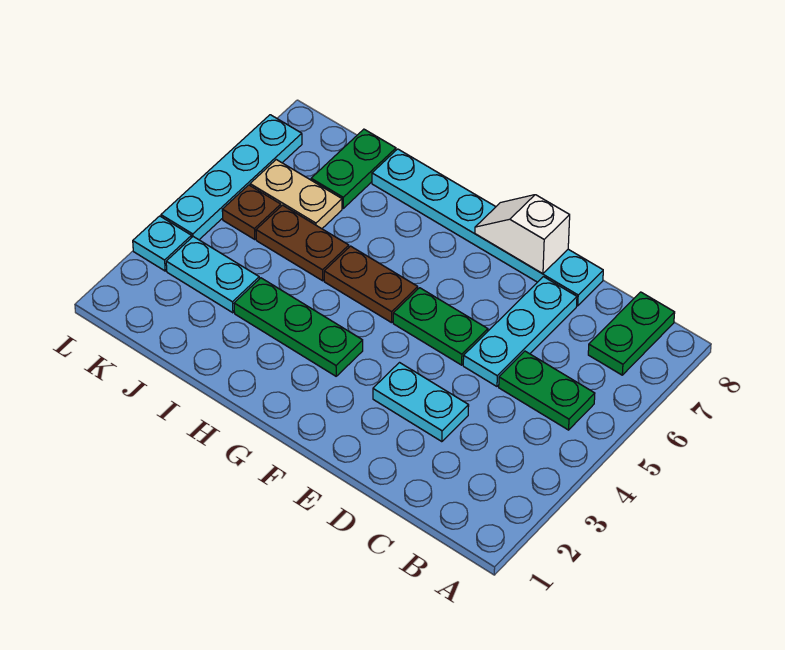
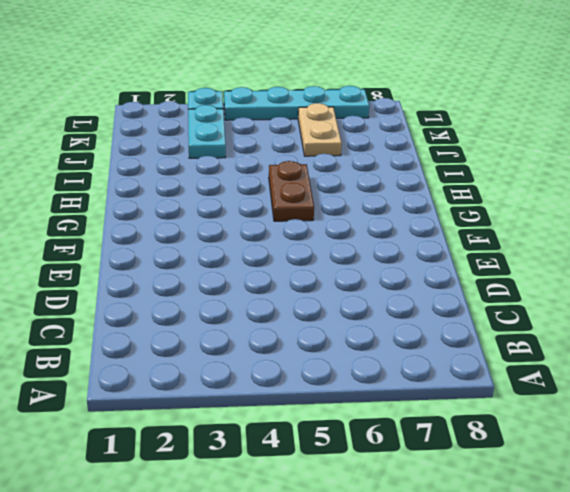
none -> green 1x2 plate [499,351,595,430]
none -> green 1x2 plate [588,292,675,375]
none -> cyan 1x2 plate [373,363,469,442]

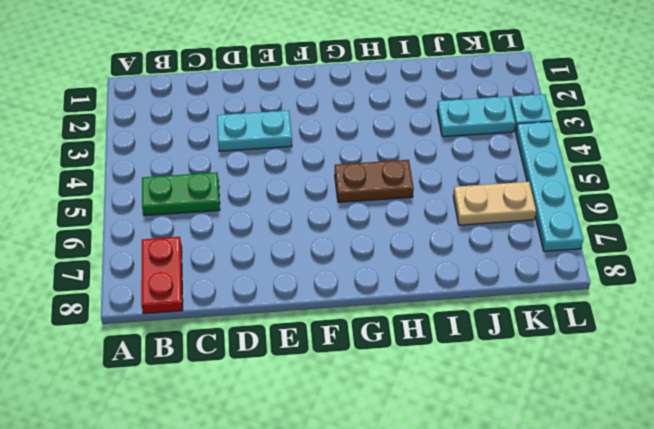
red 1x2 plate [141,237,183,314] -> green 1x2 plate [588,292,675,375]
none -> cyan 1x3 plate [463,277,577,386]
none -> cyan 1x6 plate [372,149,603,306]
none -> green 1x2 plate [393,288,488,365]

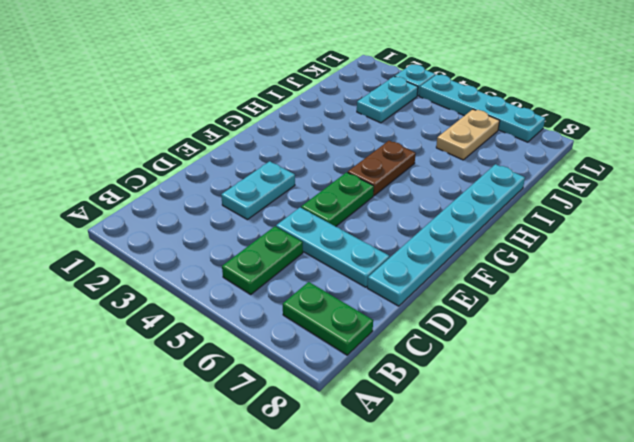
none -> green 1x3 plate [234,278,363,376]
none -> brown 1x2 plate [256,205,349,281]
none -> green 1x2 plate [311,129,396,208]

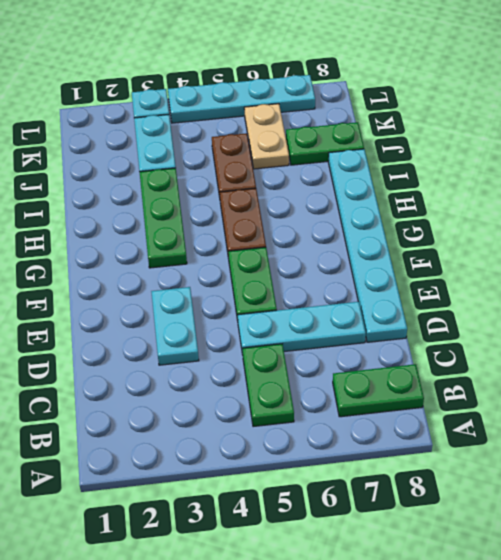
none -> brown 1x1 plate [222,185,281,240]
none -> white 1x2 slope [475,195,570,274]

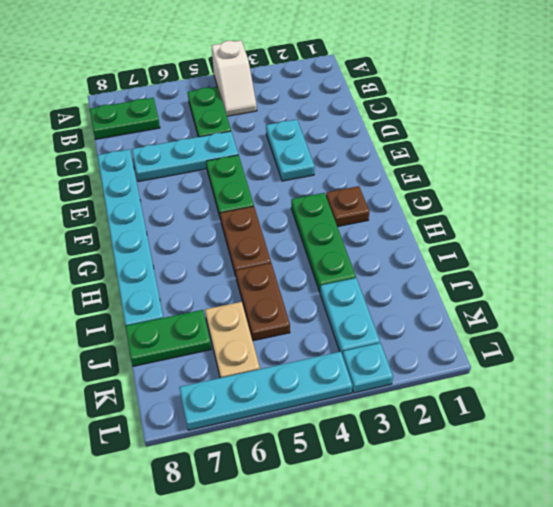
white 1x2 slope [211,40,257,116] -> white 1x2 slope moved to [475,195,570,274]
brown 1x1 plate [326,186,369,227] -> brown 1x1 plate moved to [222,185,281,240]

